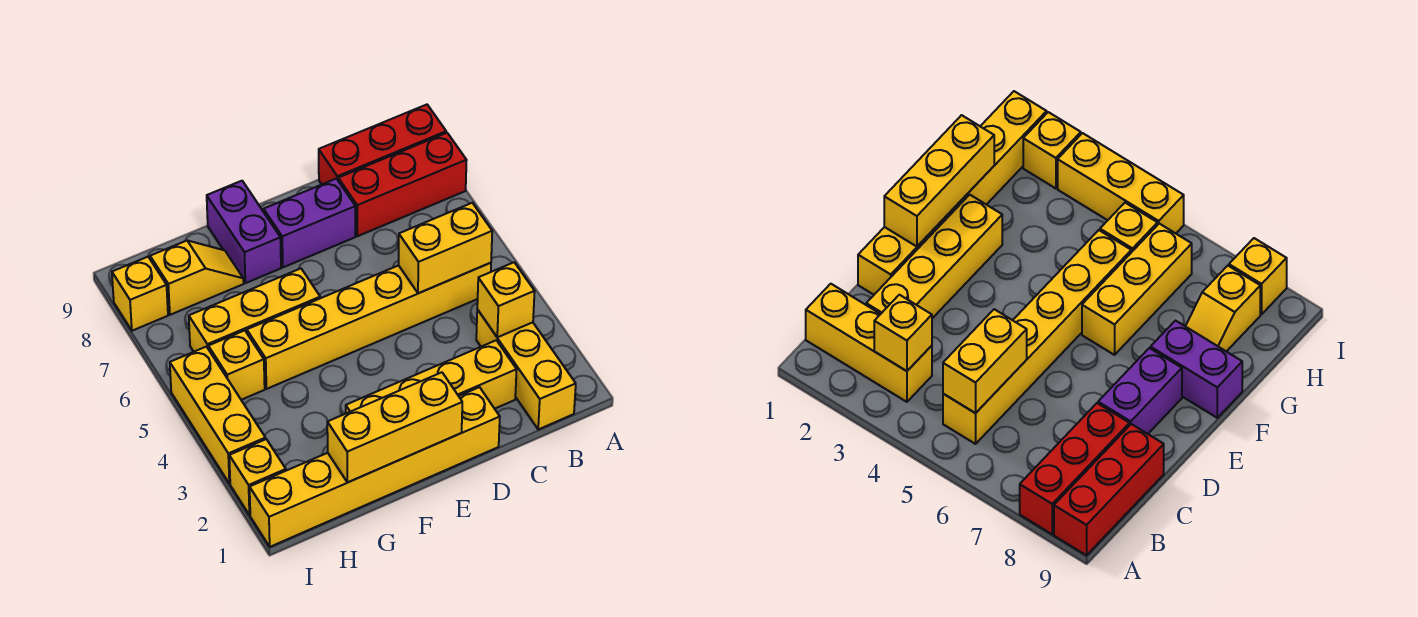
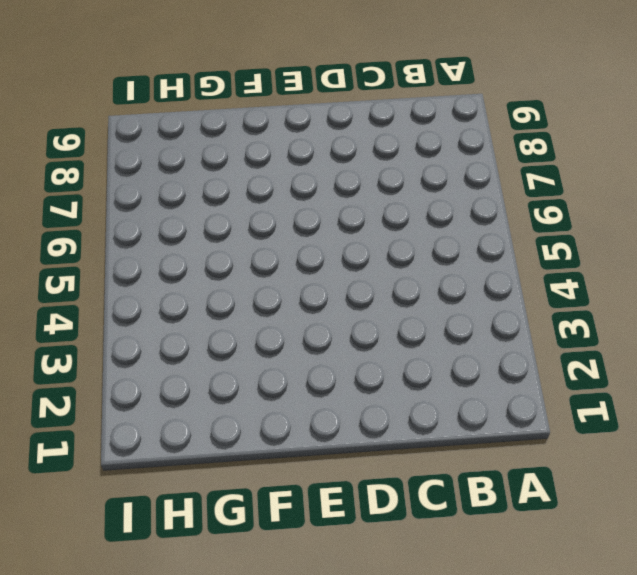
none -> red 1x3 brick [338,133,467,236]
none -> red 1x3 brick [319,105,446,184]
none -> yellow 1x3 brick [476,310,576,429]

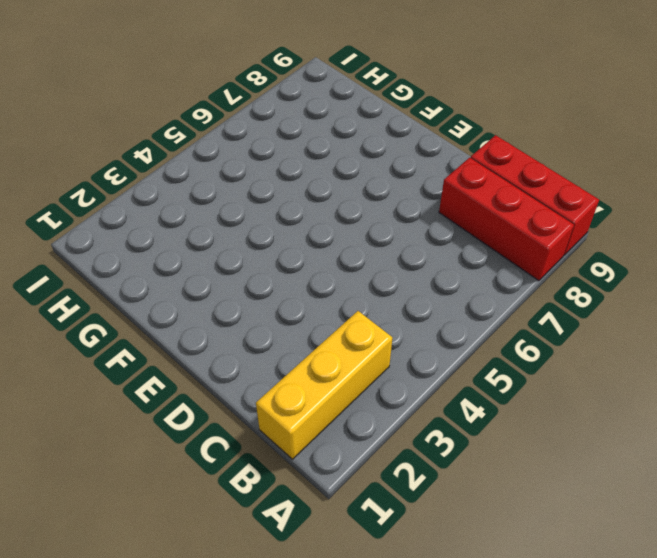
none -> yellow 1x6 brick [247,263,491,389]
none -> yellow 1x4 brick [346,340,517,413]
none -> yellow 1x6 brick [250,387,500,547]

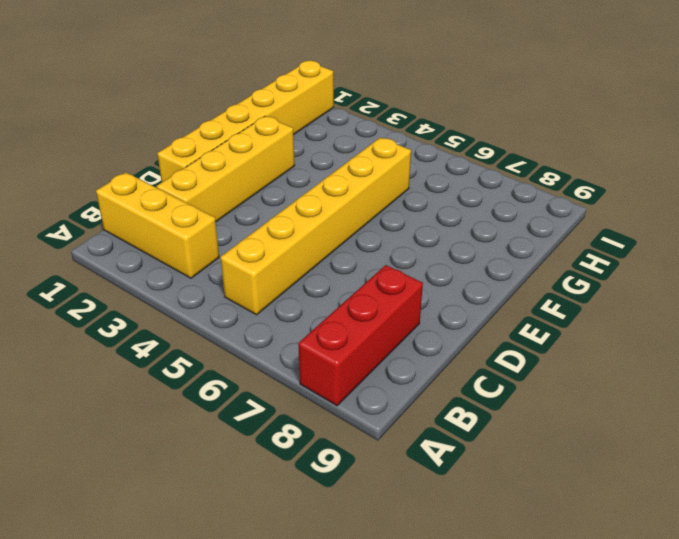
none -> red 1x3 brick [319,105,446,184]
none -> purple 1x2 brick [264,179,355,267]
none -> yellow 1x3 brick [189,269,320,352]

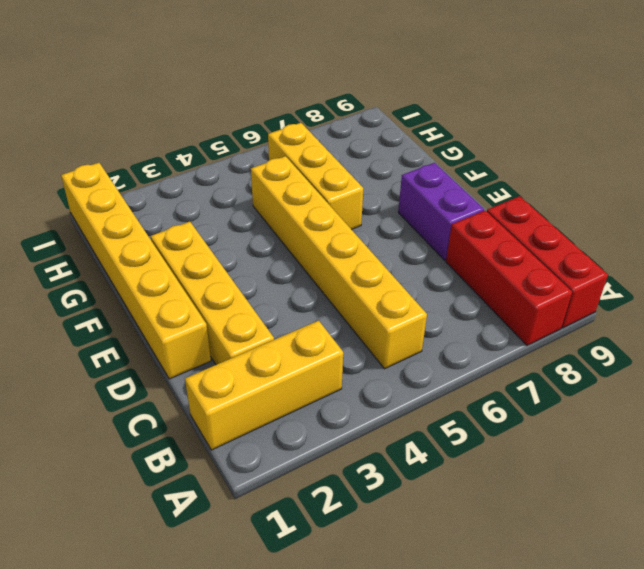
none -> purple 1x2 brick [207,181,281,283]
none -> yellow 1x2 slope [150,241,244,315]
none -> yellow 1x1 brick [208,330,265,400]

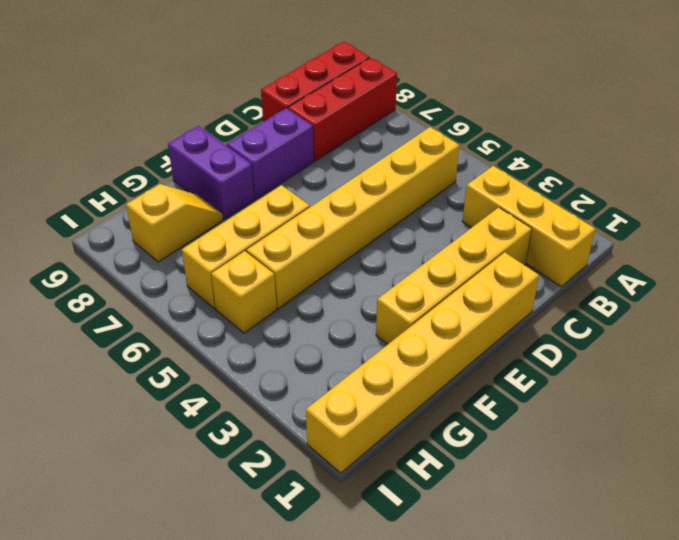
none -> yellow 1x1 brick [229,439,286,515]
none -> yellow 1x3 brick [170,347,266,484]
none -> yellow 1x1 brick [112,257,168,331]

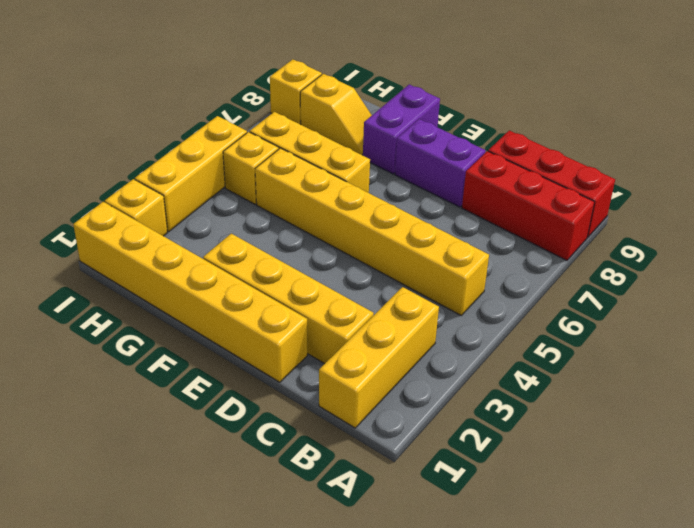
none -> yellow 1x1 brick [477,262,535,337]
none -> yellow 1x2 brick [399,203,492,293]
none -> yellow 1x3 brick [327,372,462,483]

